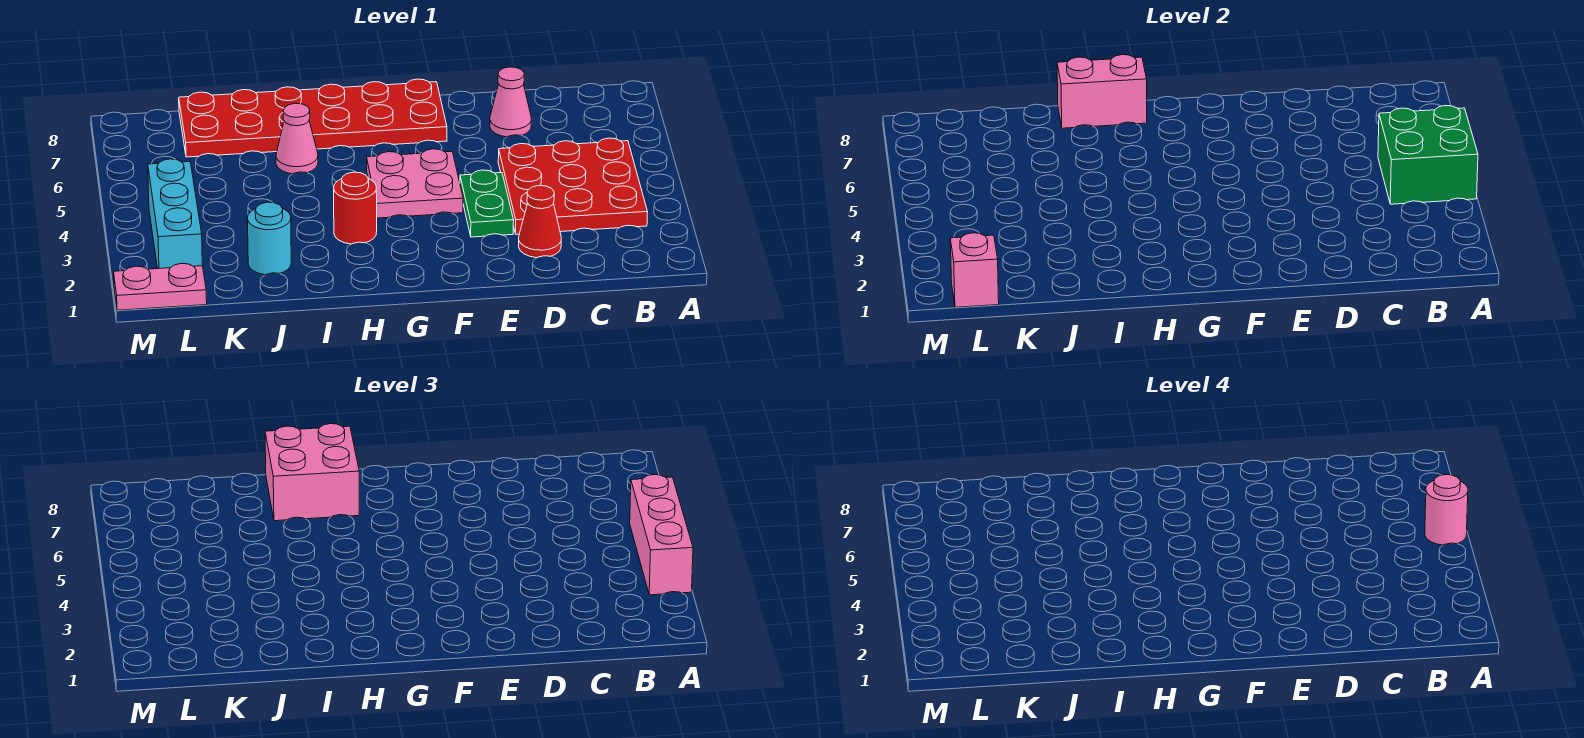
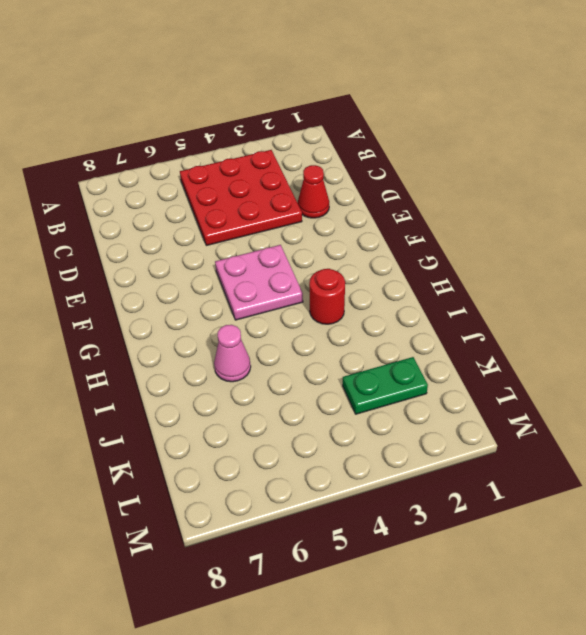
green 1x2 plate [343,357,428,414] -> green 1x2 plate moved to [460,170,514,237]
none -> pink 1x1 cone [490,67,531,137]
none -> red 2x6 plate [179,79,447,157]
none -> cyan 1x1 round brick [248,202,291,275]

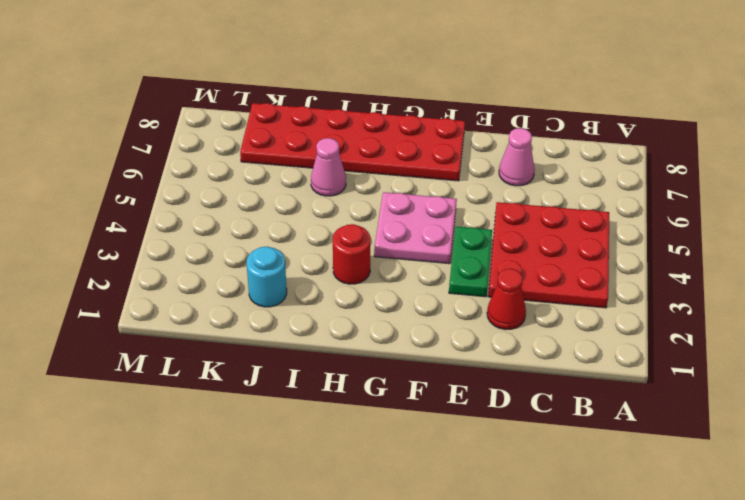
none -> pink 1x2 plate [114,264,207,310]
none -> cyan 1x3 brick [148,159,202,269]
none -> green 2x2 brick [1378,106,1478,204]

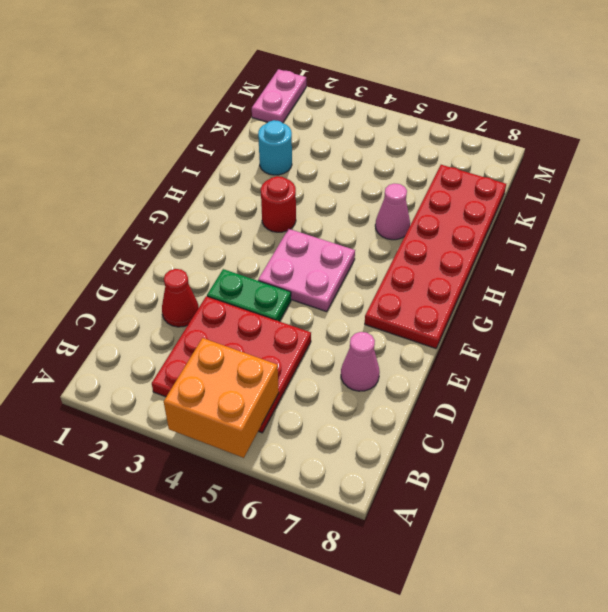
orange 2x2 brick [164,338,279,458] -> green 2x2 brick [1378,106,1478,204]
none -> cyan 1x3 brick [148,159,202,269]
none -> pink 1x2 brick [1057,55,1147,128]
none -> pink 1x1 brick [950,233,999,307]

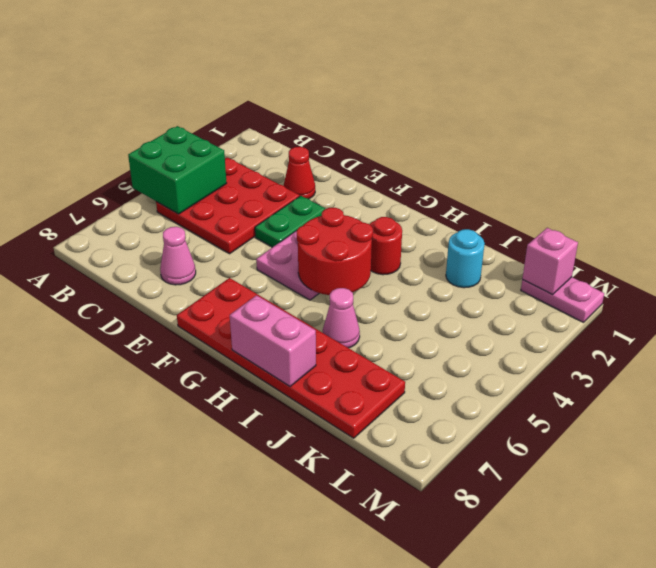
red 2x2 round brick [297,208,373,295] -> none
none -> cyan 1x3 brick [148,159,202,269]
none -> pink 1x3 brick [630,475,693,595]
none -> pink 2x2 brick [265,424,359,521]

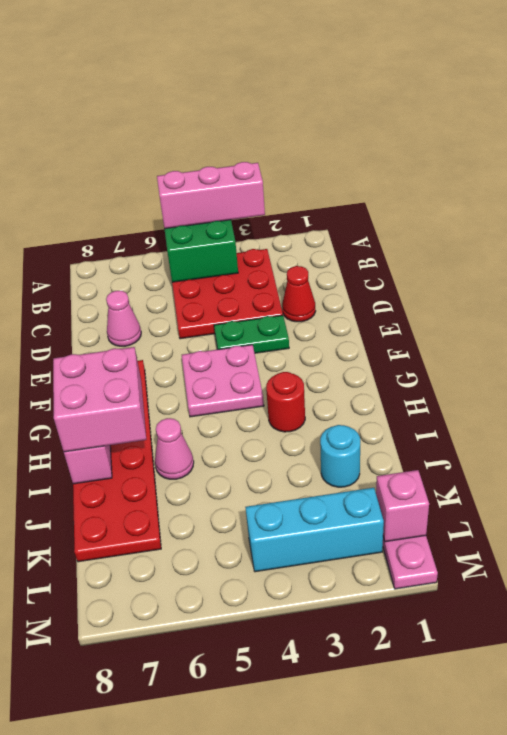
none -> pink 1x1 round brick [1425,475,1468,545]

